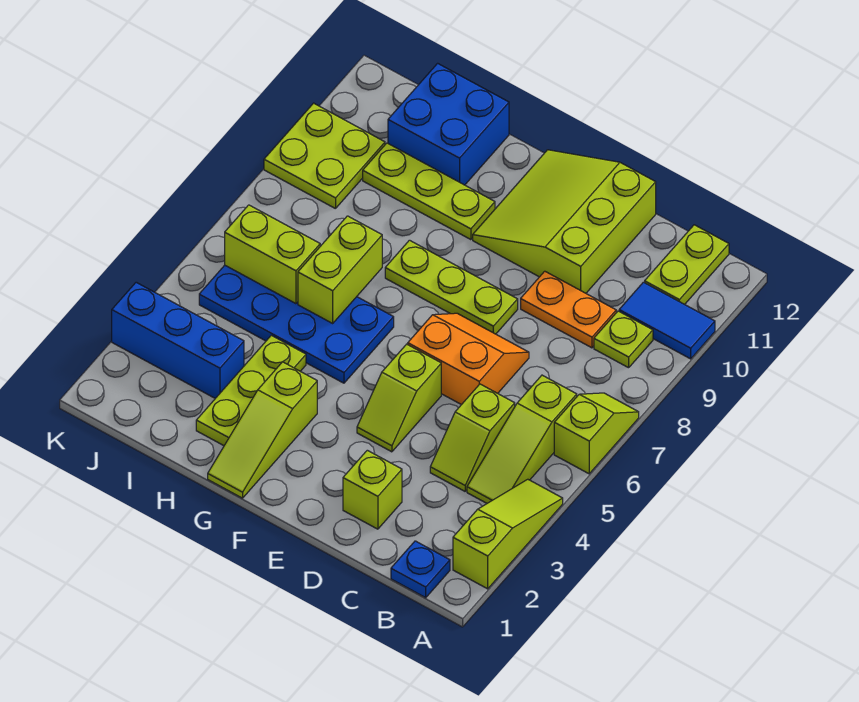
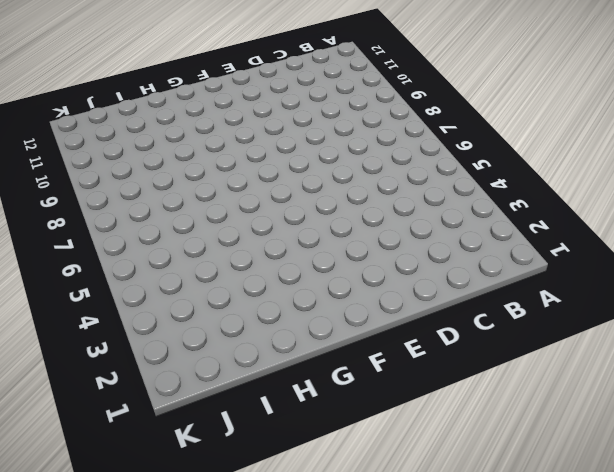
none -> lime 1x3 slope [453,479,563,589]
none -> lime 1x2 slope [554,393,639,474]
none -> blue 1x2 tile [619,282,715,359]

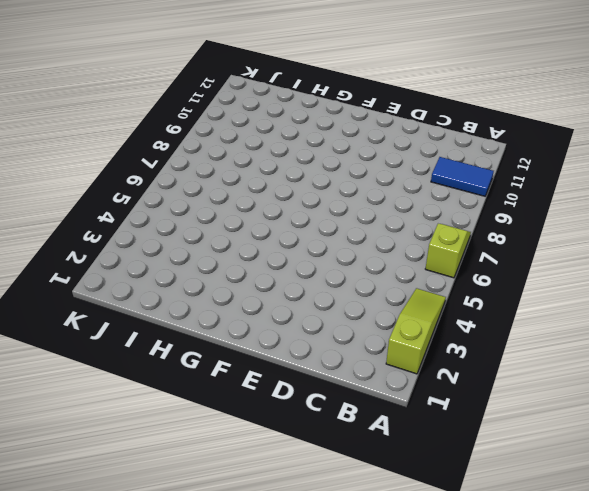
none -> blue 1x1 plate [391,541,450,598]
none -> lime 1x3 slope [467,375,577,503]
none -> lime 1x1 plate [594,311,653,368]

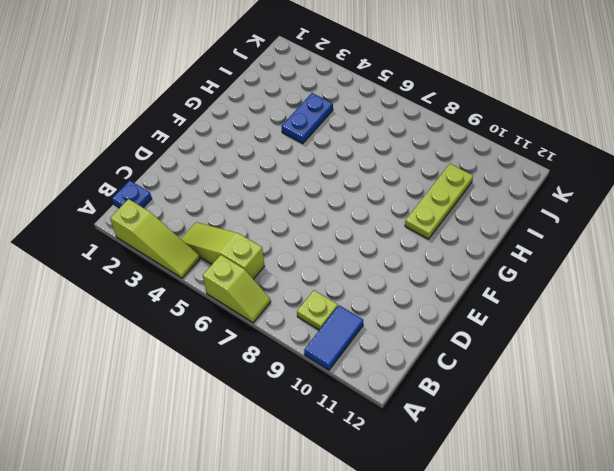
blue 1x2 plate [281,93,333,144] -> lime 1x3 plate [196,335,306,446]
none -> lime 1x2 plate [645,225,729,304]
none -> lime 1x2 slope [430,384,515,491]
none -> orange 1x2 plate [521,271,616,348]

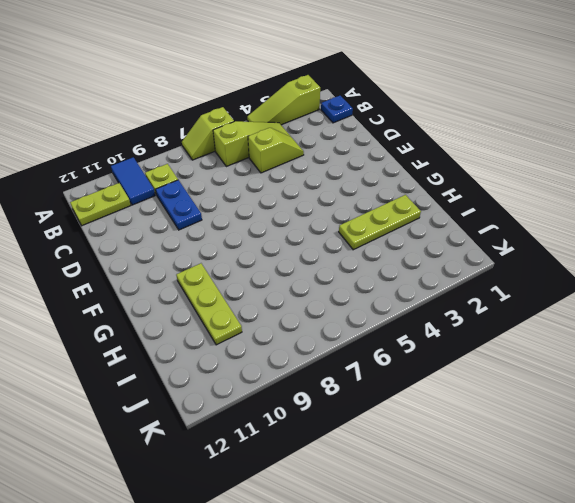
blue 1x2 plate [156,180,202,230] -> orange 1x2 plate [521,271,616,348]
none -> lime 1x1 brick [343,450,402,529]
none -> orange 2x2 slope [408,313,529,405]
none -> lime 3x3 slope [473,150,656,293]

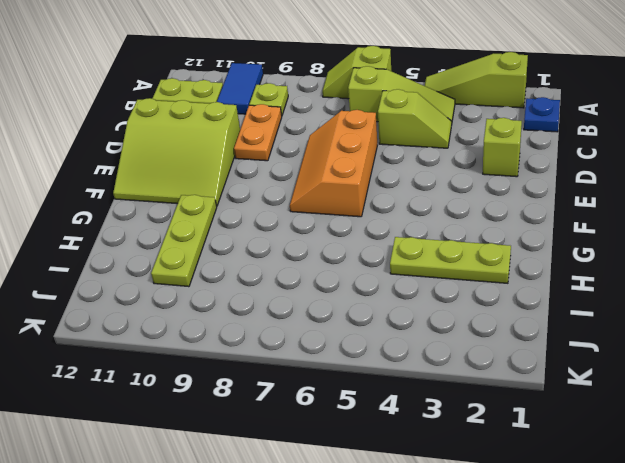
orange 2x3 slope [290,110,377,217] -> orange 2x2 slope [408,313,529,405]
none -> lime 1x2 slope [357,344,441,452]
none -> lime 1x3 plate [385,240,518,334]
none -> lime 1x3 slope [208,362,317,498]

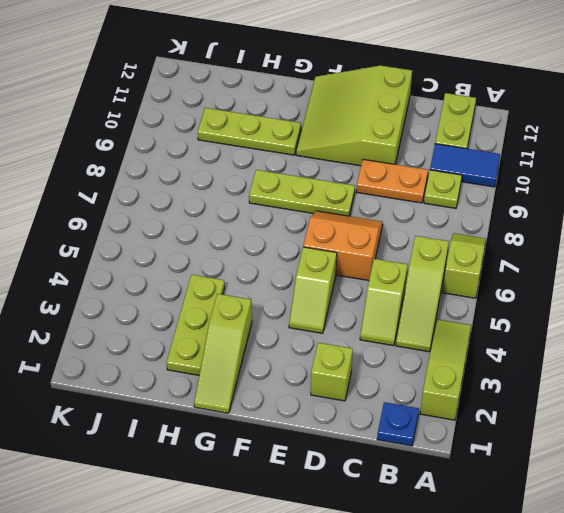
none -> blue 2x4 plate [199,265,394,383]
none -> blue 2x2 brick [388,63,509,185]
none -> blue 1x3 brick [112,282,244,398]

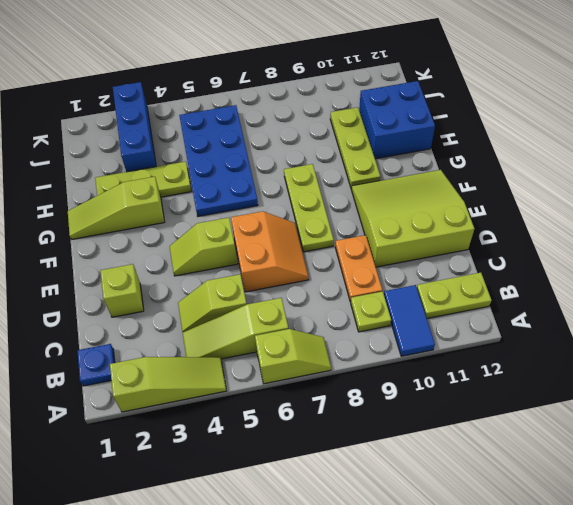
none -> lime 2x2 plate [264,103,385,209]
none -> lime 1x2 brick [298,216,382,323]
none -> lime 1x2 brick [225,205,320,304]

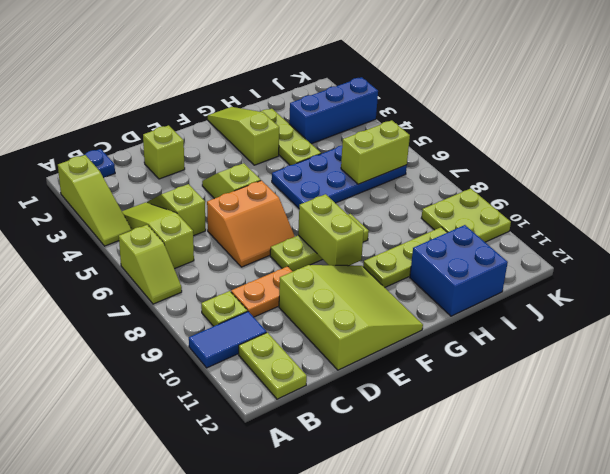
lime 1x2 brick [298,194,364,266] -> lime 1x2 brick moved to [298,216,382,323]

